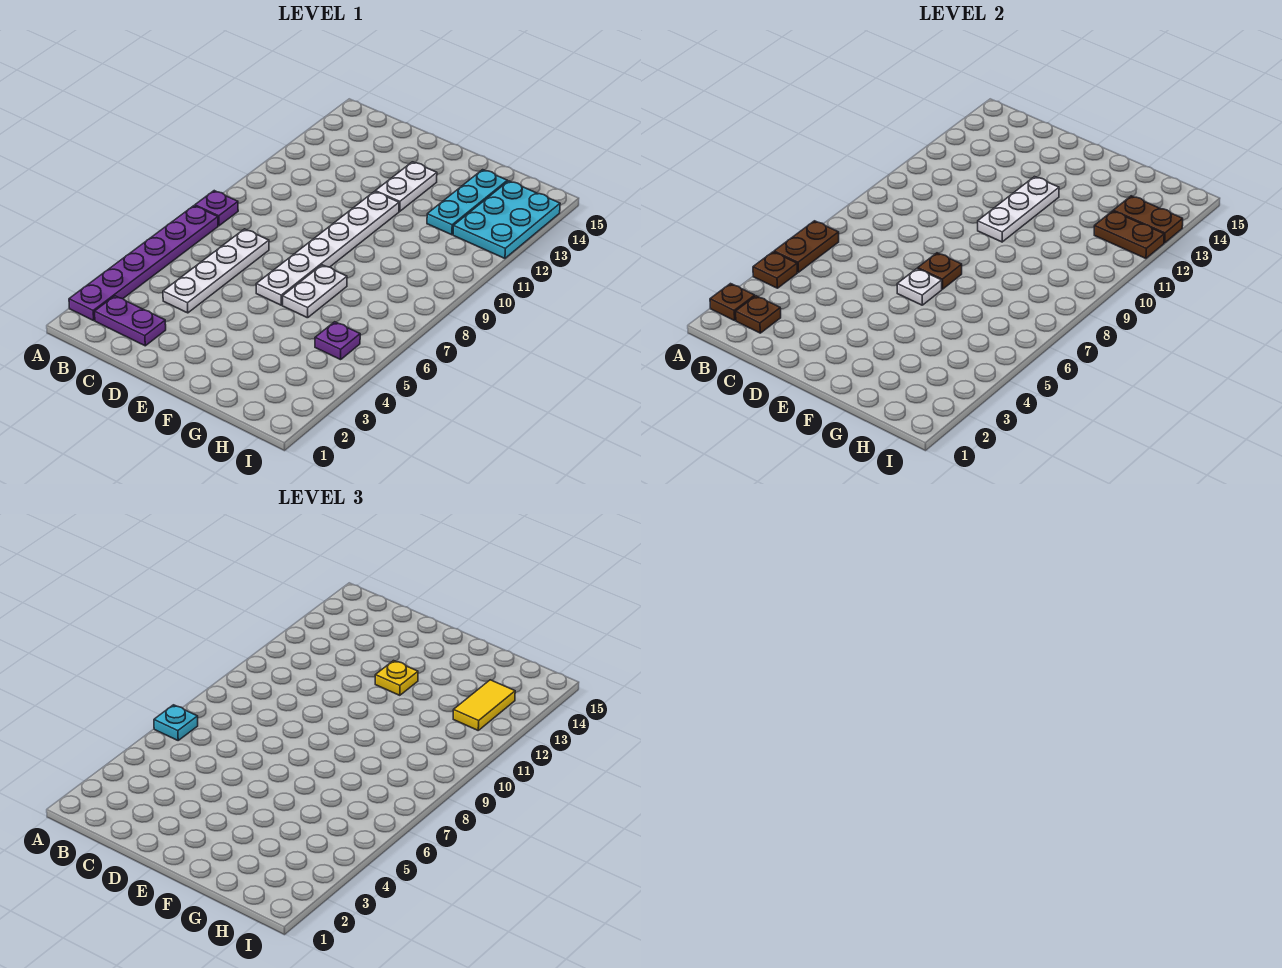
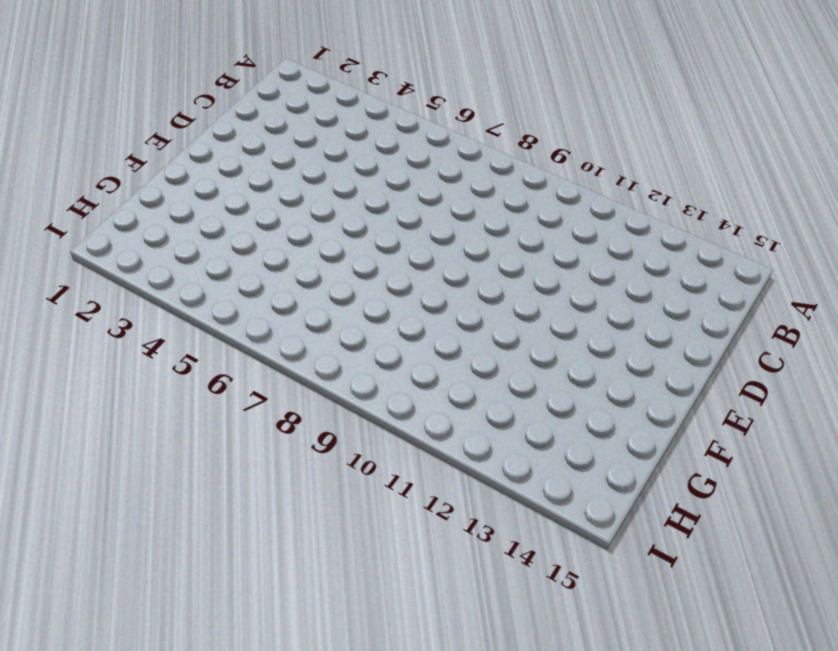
none -> purple 1x6 plate [69,206,218,320]
none -> purple 1x1 plate [195,191,238,226]
none -> purple 1x2 plate [95,296,166,346]

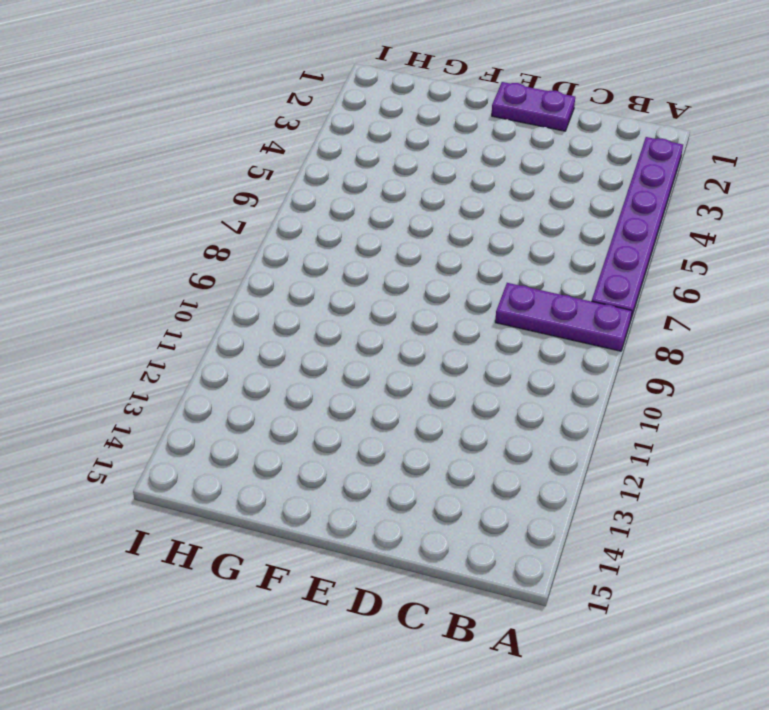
purple 1x3 plate [495,283,632,351] -> purple 1x1 plate [195,191,238,226]
purple 1x2 plate [492,82,575,131] -> purple 1x2 plate moved to [95,296,166,346]
none -> white 1x4 plate [163,229,269,313]
none -> white 1x6 plate [256,191,399,305]
none -> white 1x2 plate [375,162,437,211]

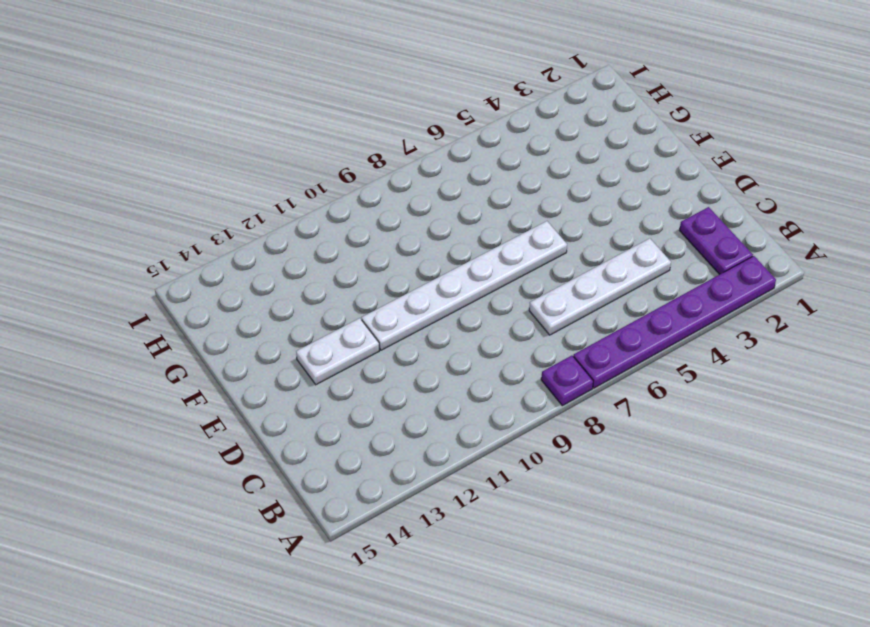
none -> white 1x2 plate [283,265,347,318]
none -> cyan 1x3 plate [427,170,507,235]
none -> purple 1x1 plate [315,322,360,360]

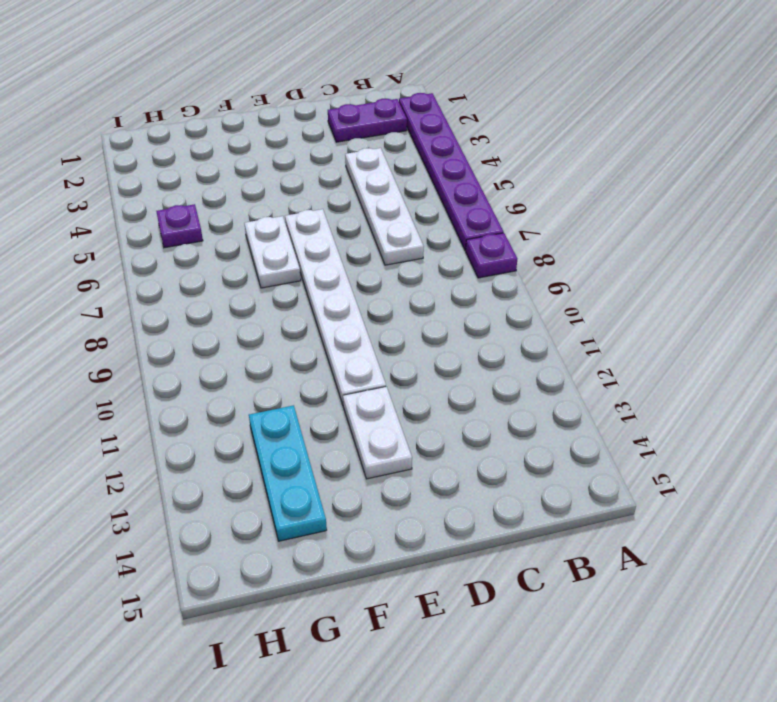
none -> cyan 2x3 plate [453,181,560,258]
none -> brown 1x1 plate [710,284,755,320]
none -> brown 1x1 plate [753,252,797,288]

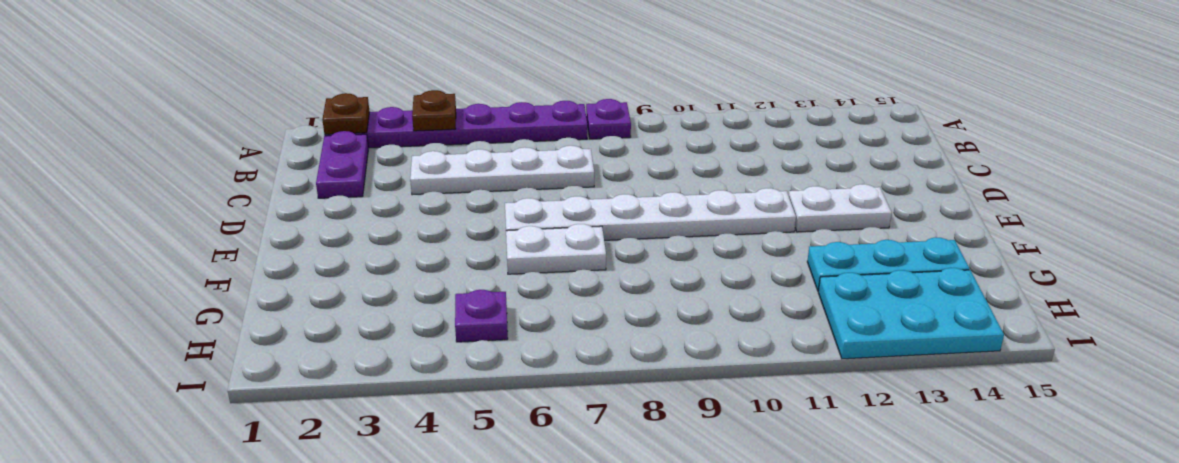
none -> brown 1x2 plate [774,221,839,272]
none -> brown 1x1 plate [736,296,781,333]
none -> white 1x1 plate [897,269,942,305]

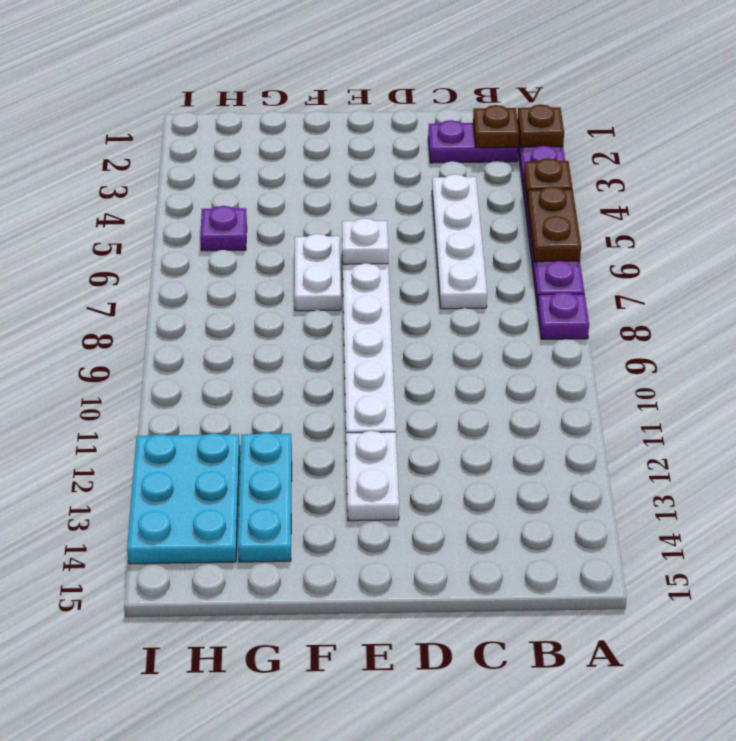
none -> brown 1x1 plate [918,253,962,289]
none -> white 1x3 plate [978,177,1059,242]
none -> brown 1x2 plate [1094,211,1164,258]

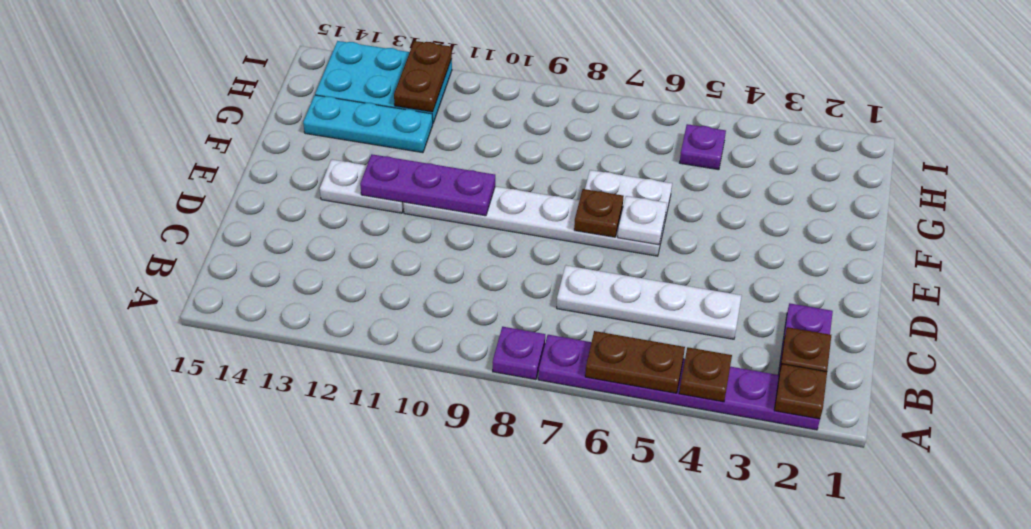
purple 1x3 plate [360,154,495,216] -> white 1x3 plate [978,177,1059,242]
none -> brown 1x2 plate [1113,196,1183,243]
none -> cyan 1x1 plate [154,705,198,740]
none -> yellow 1x1 plate [375,661,418,695]

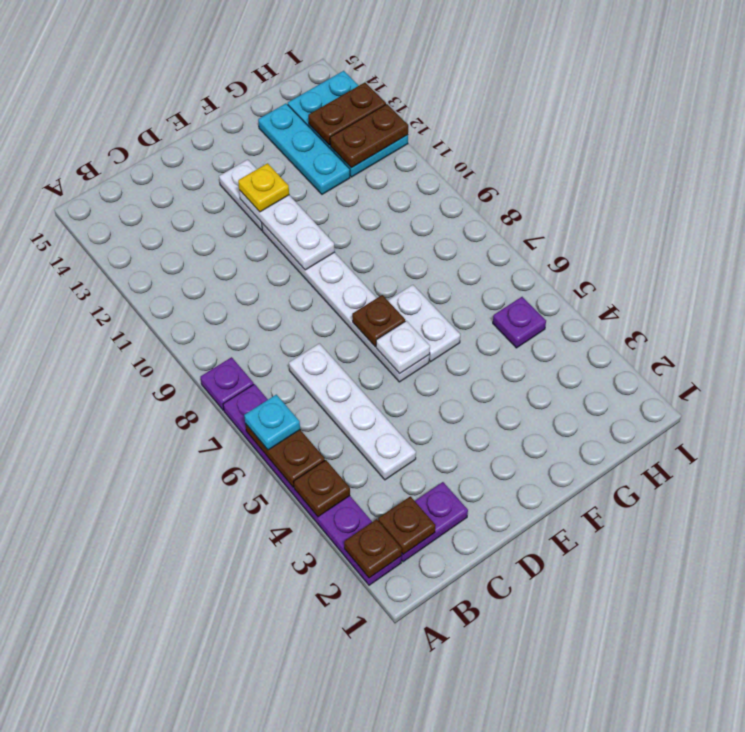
none -> yellow 1x2 tile [453,680,515,730]

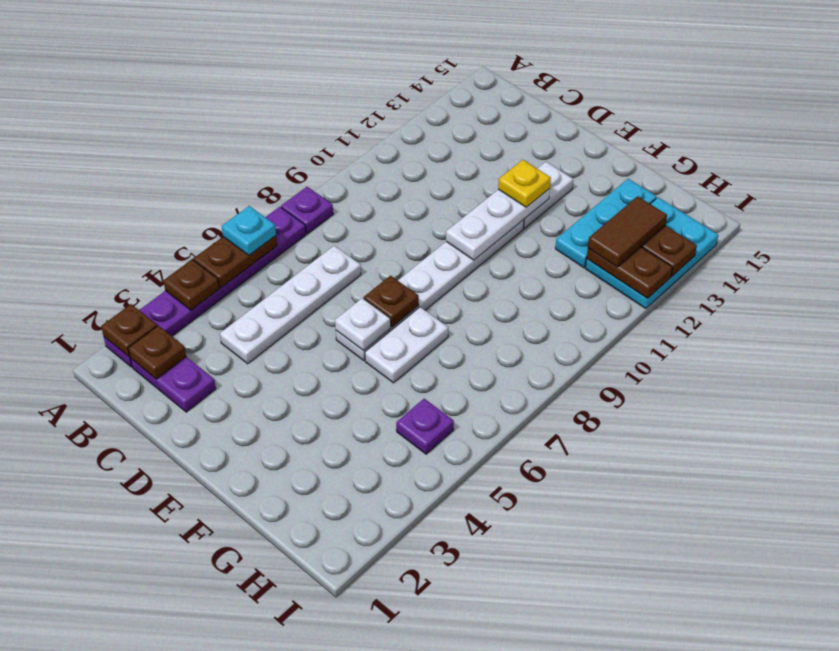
brown 1x2 tile [588,196,667,267] -> yellow 1x2 tile [453,680,515,730]

